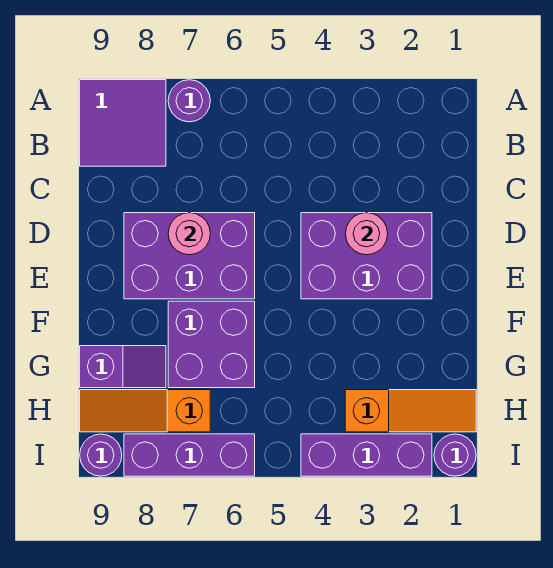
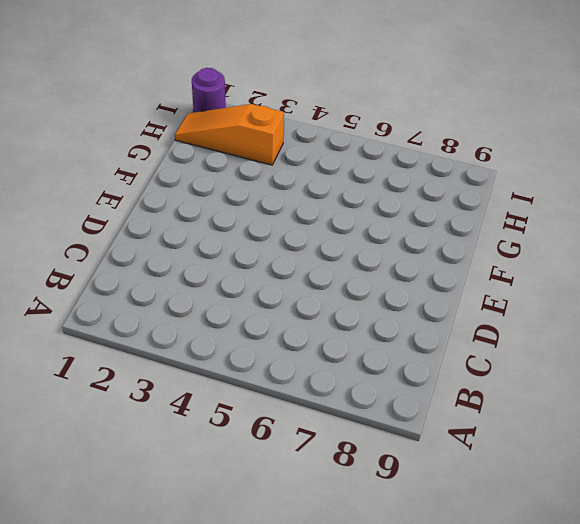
none -> purple 1x1 round brick [168,80,210,122]
none -> purple 2x2 tile [80,80,166,166]
none -> purple 2x3 brick [301,213,432,299]

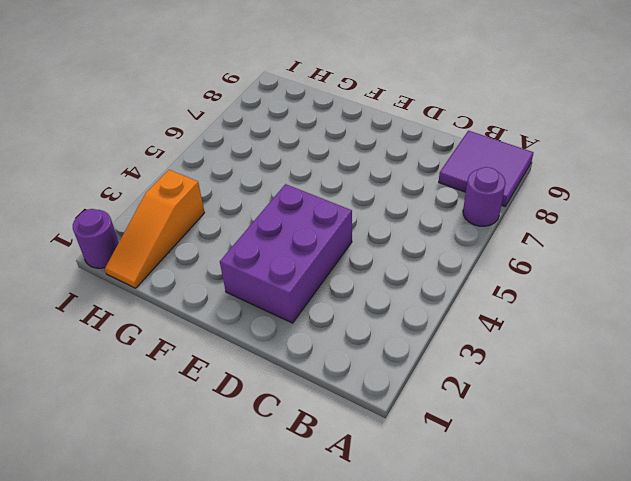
none -> purple 2x3 brick [124,213,255,299]
none -> purple 2x2 brick [168,301,255,388]
none -> purple 1x2 slope [80,346,166,388]

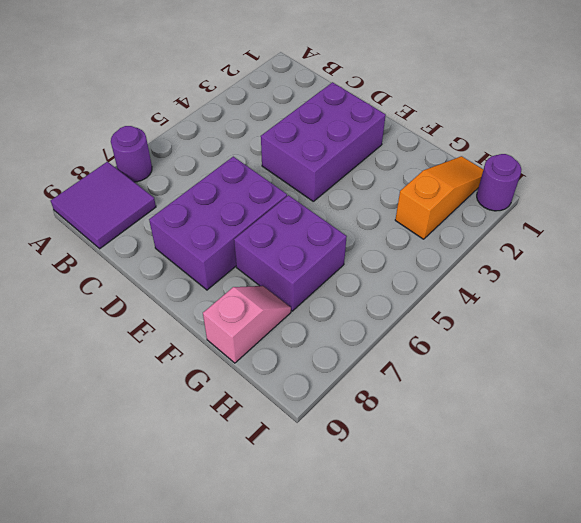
pink 1x2 slope [203,286,291,363] -> purple 1x2 slope [80,346,166,388]
none -> orange 1x3 slope [80,390,210,432]
none -> purple 1x3 brick [301,434,432,476]
none -> purple 1x3 brick [124,434,255,476]

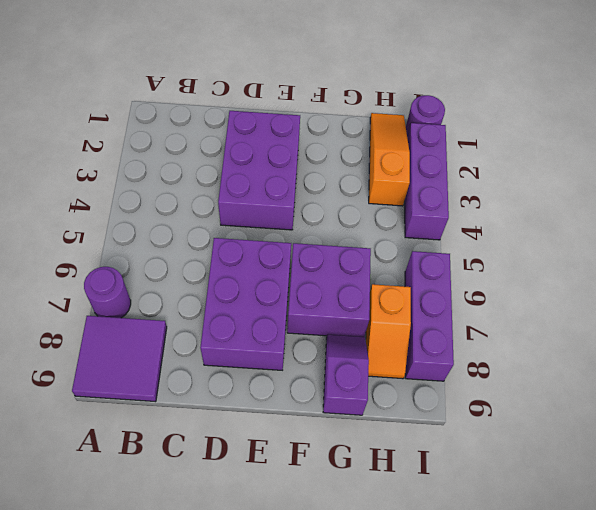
orange 1x2 slope [366,284,411,379] -> orange 1x3 slope [80,390,210,432]
none -> purple 1x1 round brick [80,434,122,476]
none -> pink 1x1 round brick [345,213,388,255]
none -> pink 1x1 round brick [168,213,210,255]

